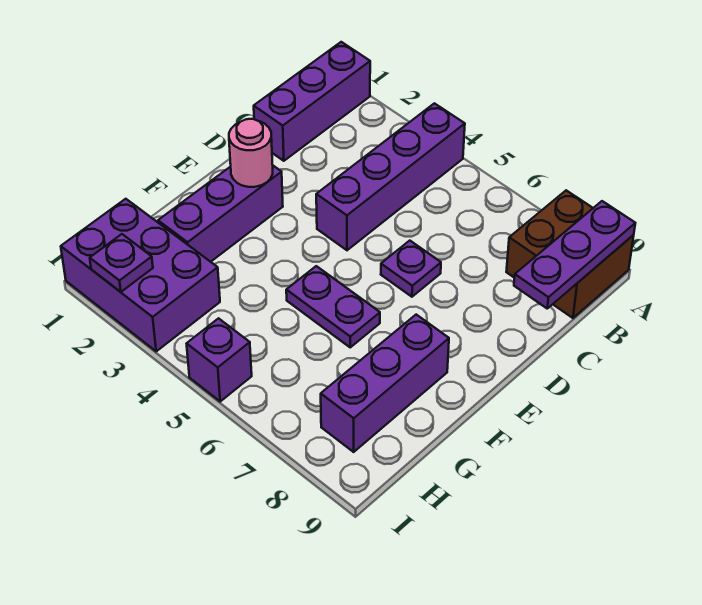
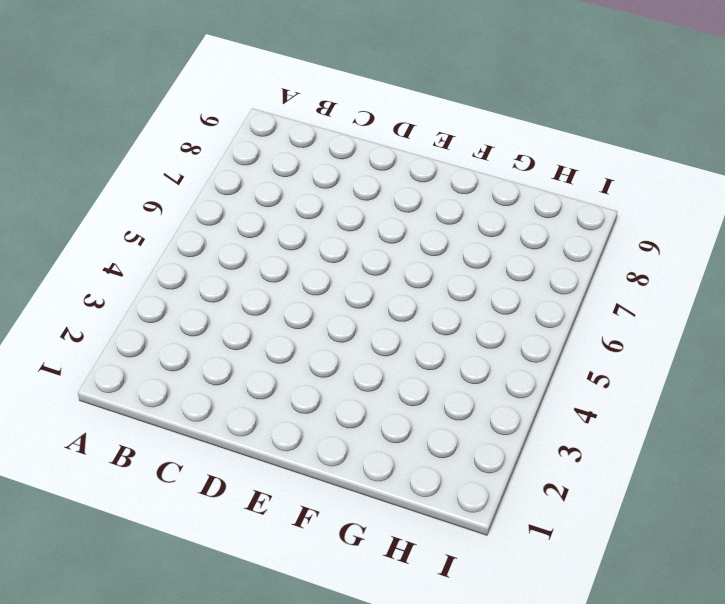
none -> purple 1x3 brick [254,42,370,161]
none -> purple 1x4 brick [316,103,465,250]
none -> brown 2x2 brick [506,190,634,318]

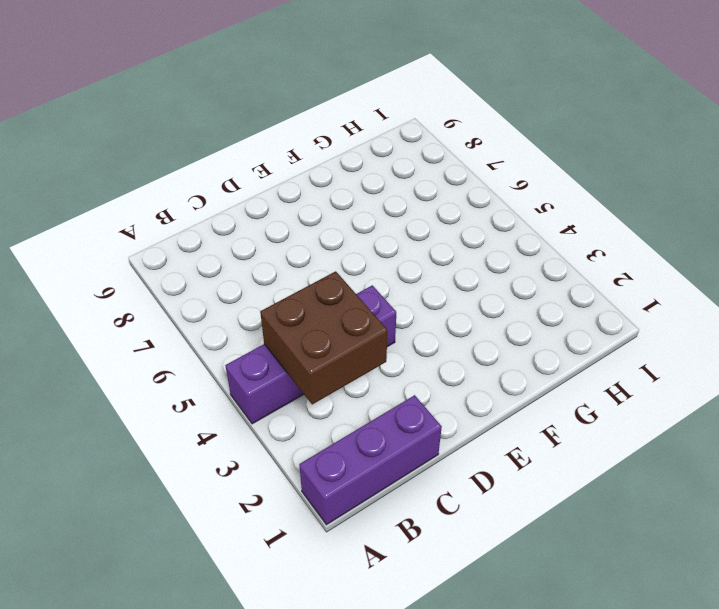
brown 2x2 brick [260,271,387,404] -> brown 2x2 brick moved to [506,190,634,318]
none -> purple 1x1 plate [381,241,441,297]
none -> purple 1x3 brick [158,166,283,262]
none -> purple 1x2 plate [286,266,380,347]

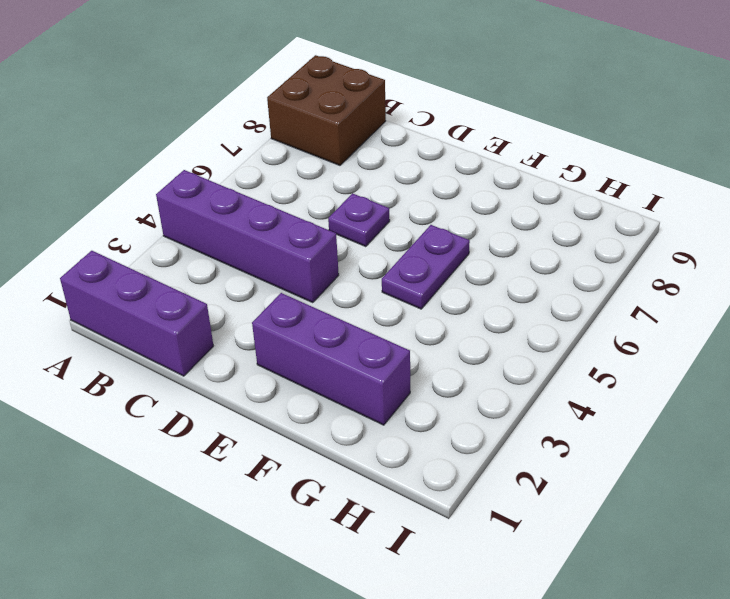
none -> purple 1x3 brick [321,315,449,452]
none -> purple 2x3 brick [61,199,220,351]
none -> purple 1x1 brick [187,318,252,401]

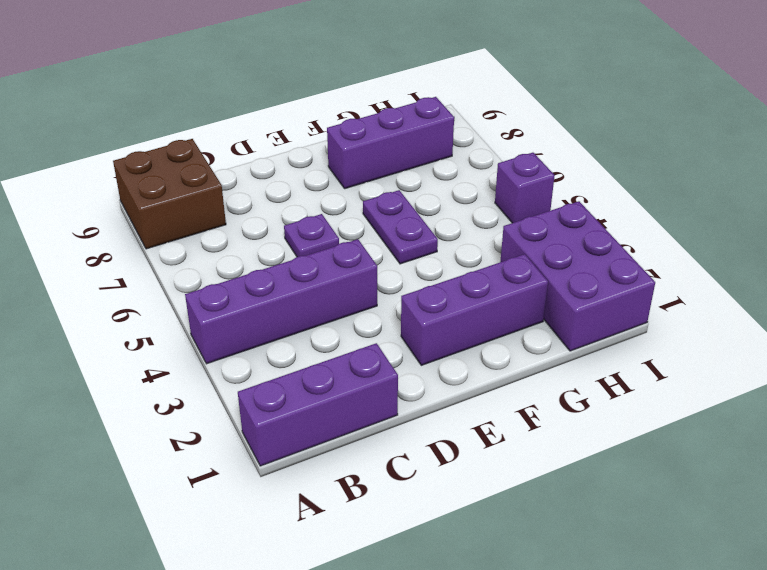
none -> purple 1x3 plate [514,201,635,308]
none -> pink 1x1 round brick [229,119,273,187]
none -> purple 1x1 plate [90,234,153,292]

